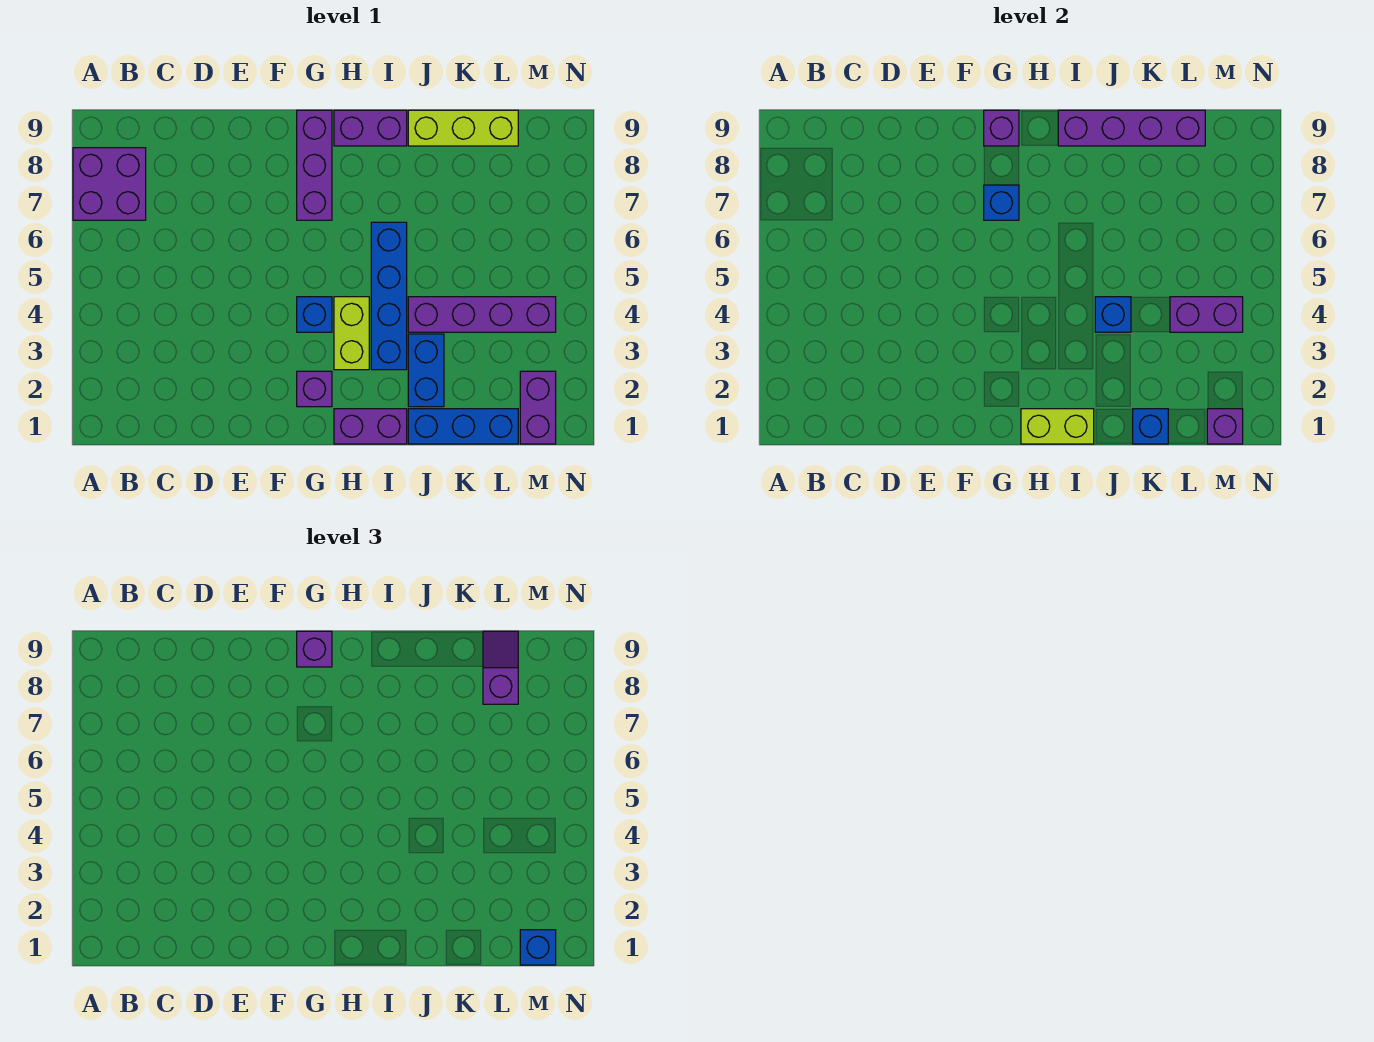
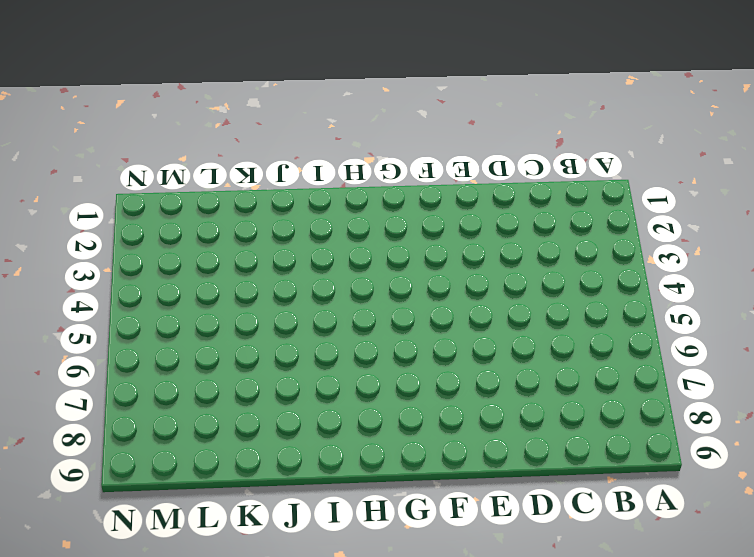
none -> purple 2x2 brick [73,148,146,220]
none -> purple 1x1 brick [297,371,332,407]
none -> blue 1x1 brick [297,297,332,332]

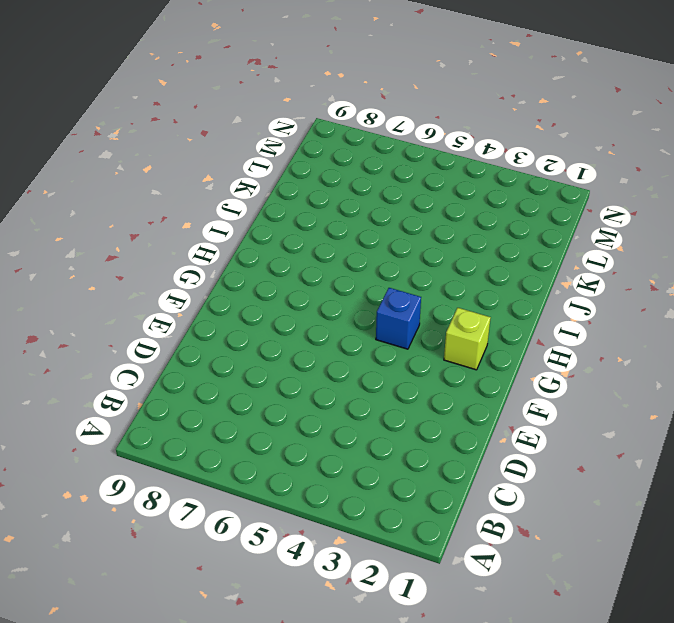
lime 1x1 brick [444,308,491,370] -> purple 1x1 brick [297,371,332,407]
none -> purple 2x2 brick [73,148,146,220]
none -> purple 1x3 brick [297,110,332,220]
none -> purple 1x2 brick [334,409,407,444]

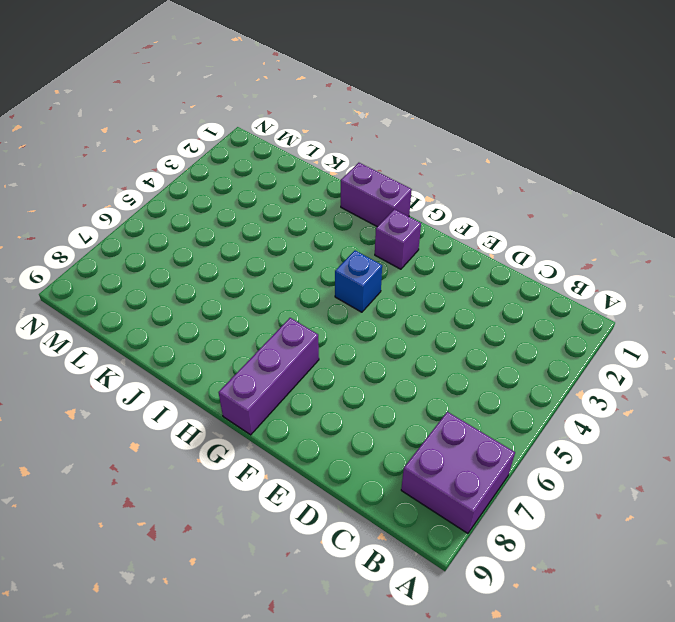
none -> lime 1x2 brick [334,297,369,370]
none -> purple 1x2 brick [334,110,407,146]
none -> blue 1x4 brick [371,222,407,370]

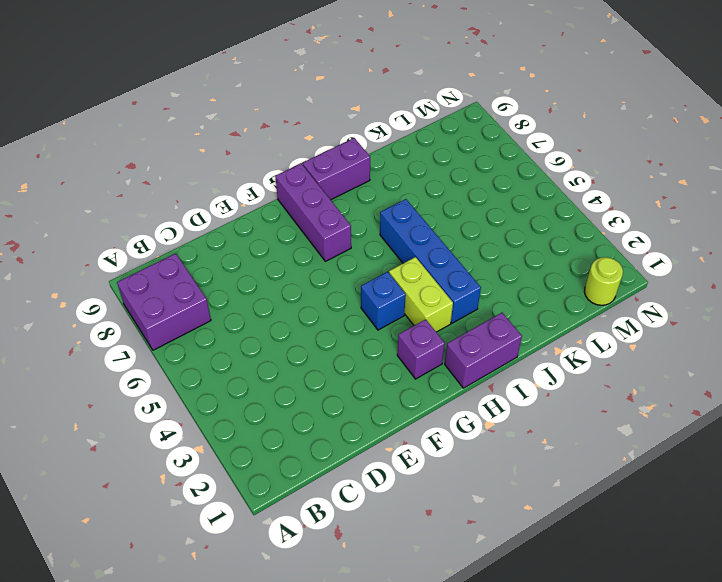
lime 1x1 round brick [584,257,623,305] -> purple 1x2 brick [520,371,556,444]
none -> blue 1x3 brick [408,409,518,444]
none -> blue 1x2 brick [408,334,444,407]
none -> purple 1x4 brick [408,297,556,332]

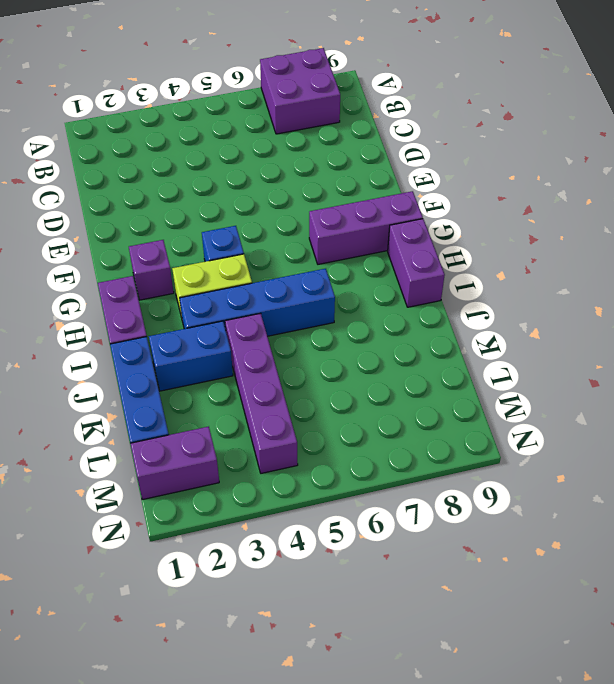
none -> lime 1x3 brick [408,110,518,146]
none -> blue 1x1 brick [984,185,1019,220]
none -> purple 1x1 brick [984,110,1019,146]

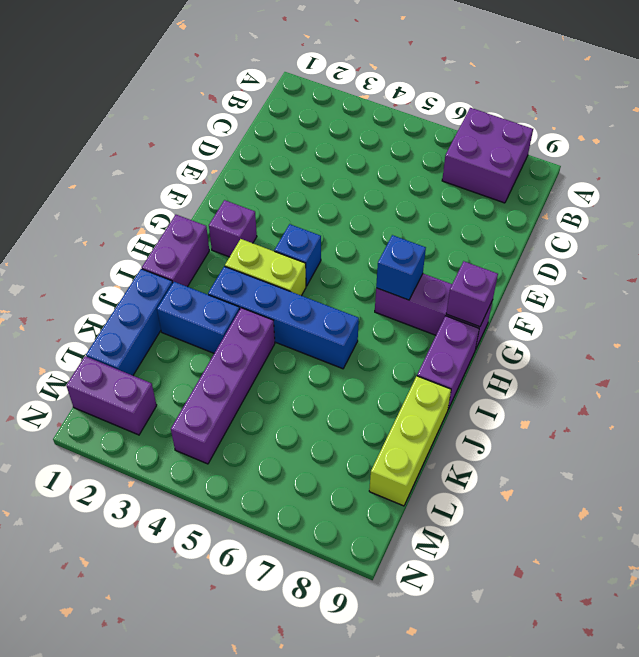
none -> lime 1x2 brick [1021,409,1094,444]
none -> purple 1x4 brick [1058,110,1205,146]
none -> blue 1x1 brick [1095,297,1131,332]

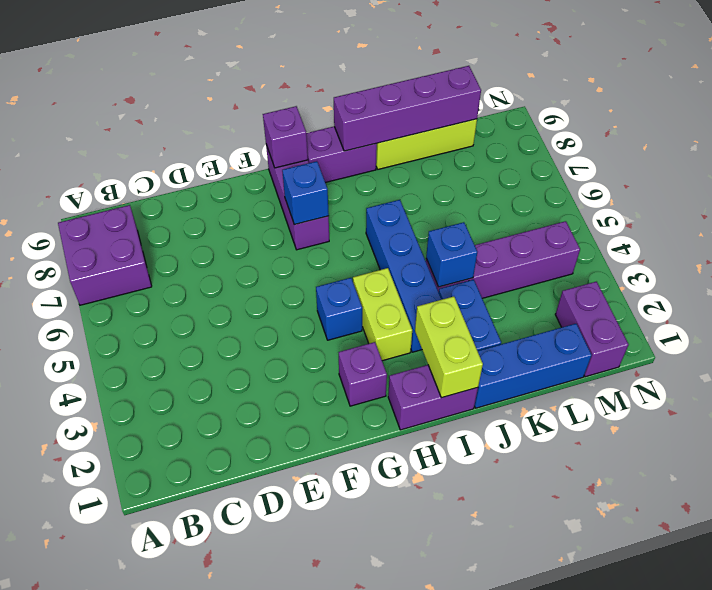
lime 1x2 brick [415,296,483,398] -> lime 1x2 brick turned to [1021,409,1094,444]
none -> blue 1x1 brick [1133,409,1168,444]
none -> purple 1x2 brick [1170,297,1243,332]
none -> purple 1x1 brick [1207,409,1243,444]

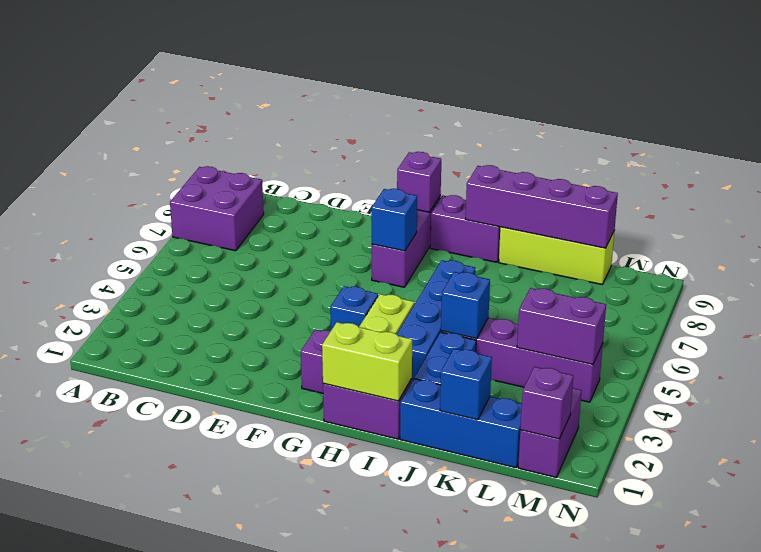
none -> purple 1x1 brick [297,631,332,667]
none -> purple 1x2 slope [483,631,518,704]
none -> blue 1x1 brick [520,930,556,965]

